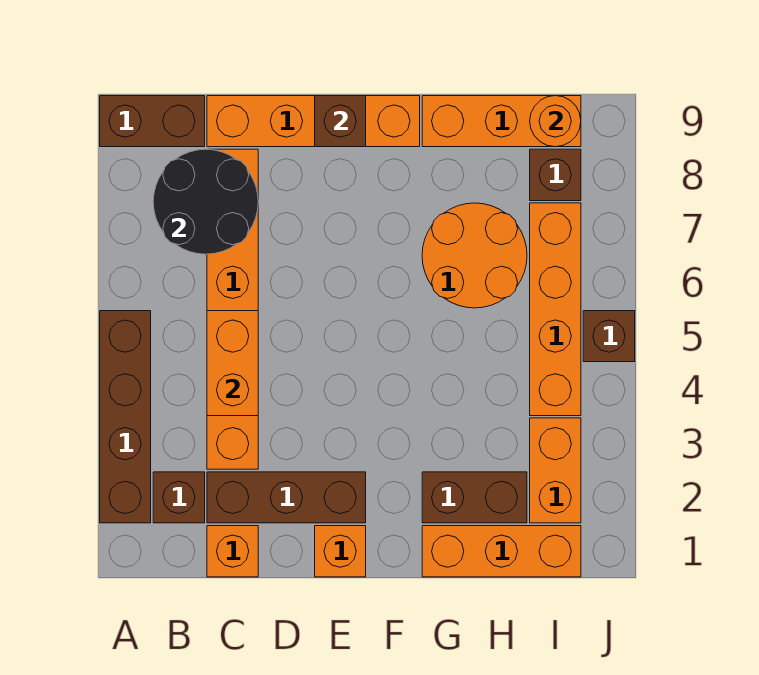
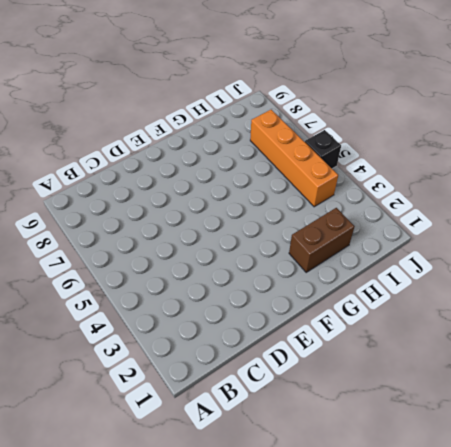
black 1x1 brick [305,130,341,169] -> brown 1x1 brick [583,311,635,362]
none -> brown 1x4 brick [100,311,151,523]
none -> brown 1x2 brick [100,96,205,147]
none -> brown 1x1 brick [153,472,205,523]

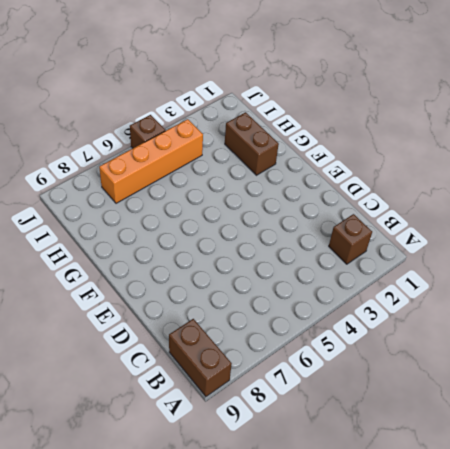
none -> brown 1x4 brick [100,311,151,523]
none -> orange 1x1 brick [207,526,258,577]
none -> brown 1x3 brick [207,472,366,523]

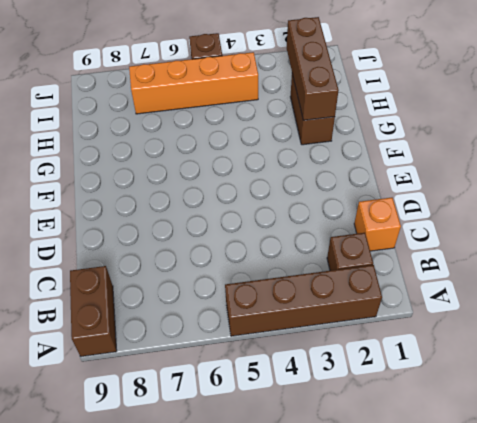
brown 1x3 brick [287,17,339,120] -> brown 1x3 brick moved to [207,472,366,523]
none -> orange 1x6 brick [207,149,258,469]
none -> orange 1x4 brick [207,96,420,147]
none -> orange 1x1 brick [315,526,366,577]

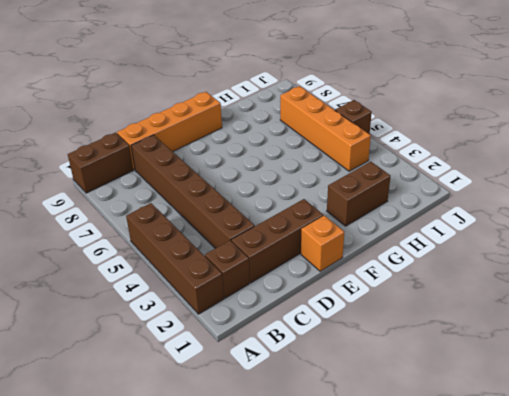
brown 1x6 brick [131,135,255,248] -> orange 1x6 brick [207,149,258,469]
none -> orange 1x1 brick [207,526,258,577]
none -> orange 1x3 brick [422,526,581,577]
none -> orange 2x2 round brick [422,203,527,308]

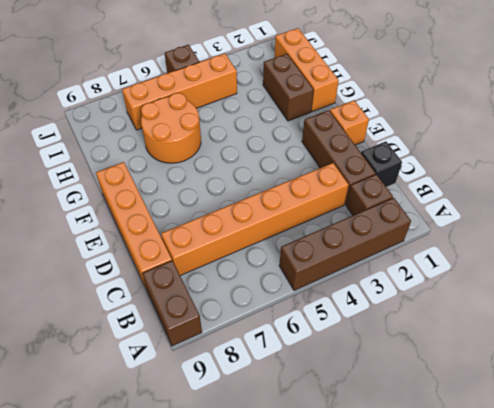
black 1x1 brick [361,141,402,187] -> orange 1x1 brick [207,526,258,577]
none -> orange 1x3 brick [422,96,581,147]
none -> orange 1x2 brick [530,418,581,523]
none -> brown 1x1 brick [530,149,581,201]

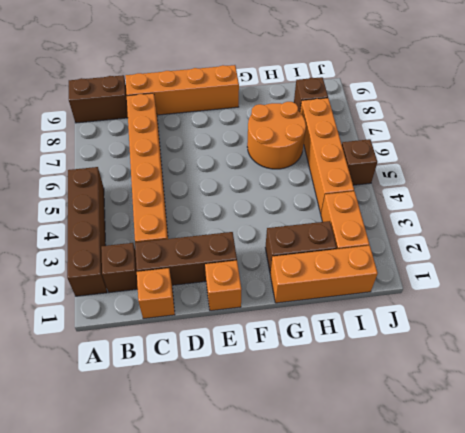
none -> orange 1x3 brick [422,96,581,147]
none -> black 2x2 round brick [153,149,258,254]
none -> orange 1x2 brick [207,311,258,416]

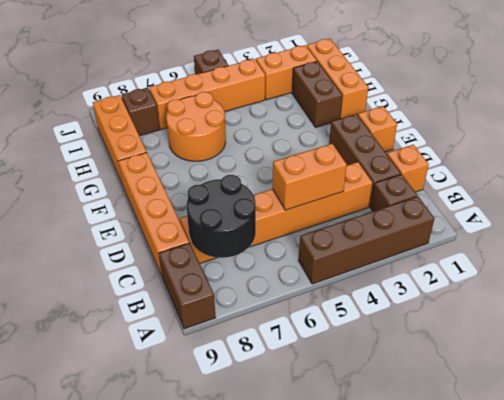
none -> brown 1x1 brick [315,96,366,147]
none -> orange 1x1 round brick [530,96,581,147]

